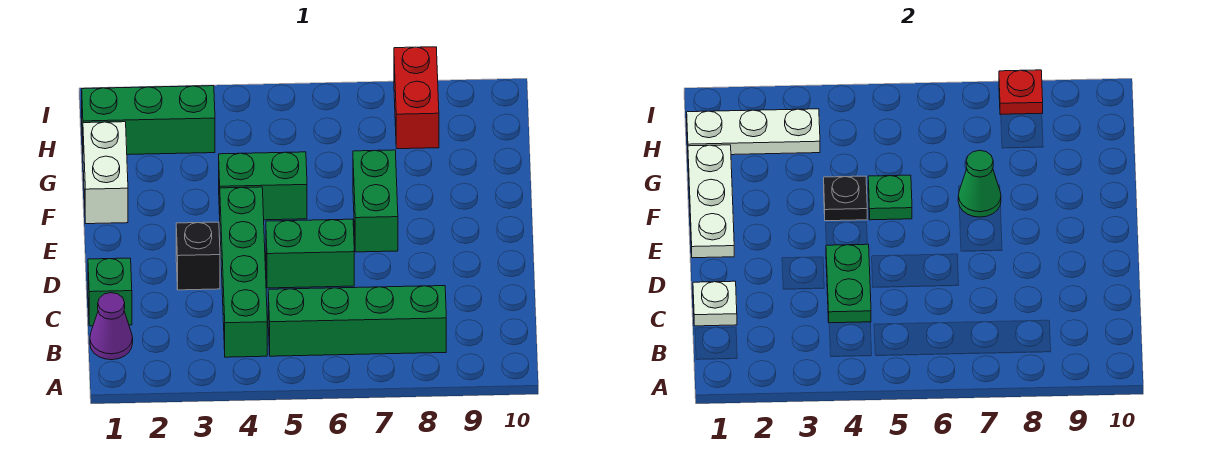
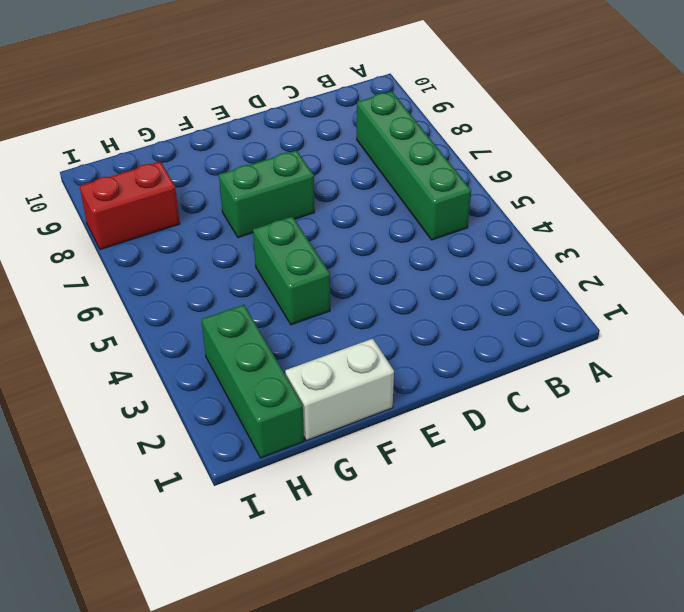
none -> purple 1x1 cone [90,293,133,360]
none -> green 1x4 brick [220,187,267,357]
none -> green 1x1 brick [88,258,132,326]

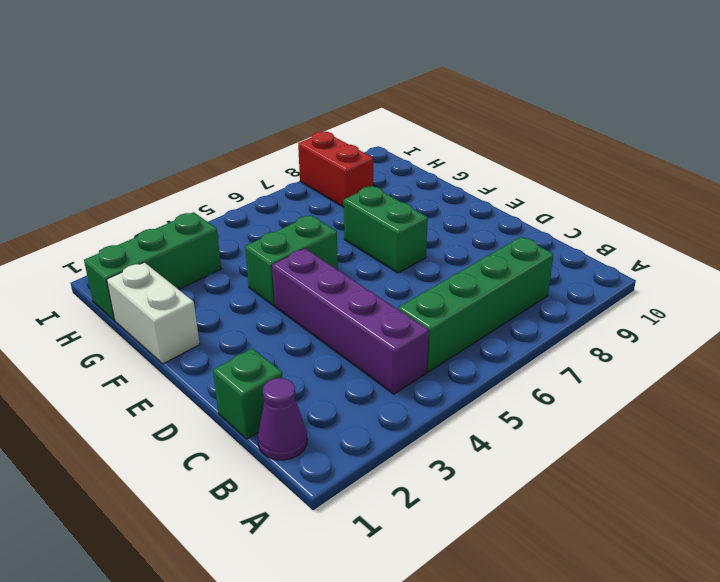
purple 1x4 brick [272,249,429,394] -> green 1x4 brick [220,187,267,357]
none -> black 1x1 brick [176,222,220,290]
none -> green 1x2 brick [266,219,354,288]
none -> white 1x1 plate [693,281,737,326]

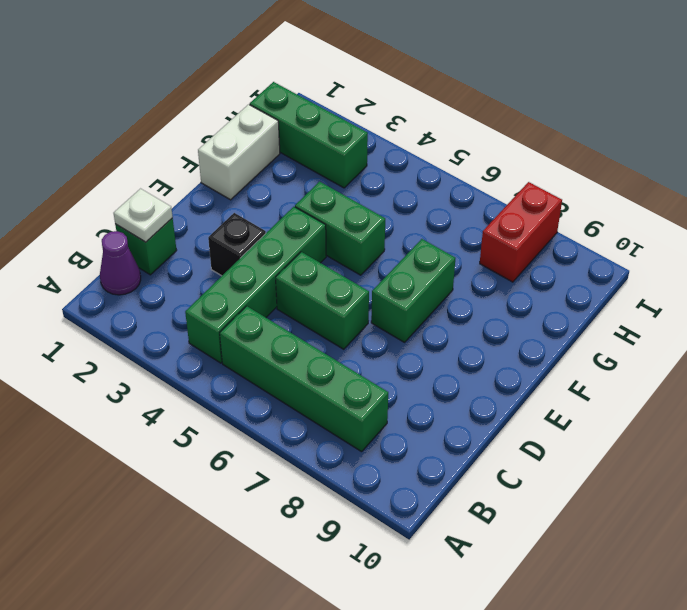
none -> green 1x2 plate [826,244,871,323]
none -> white 1x3 plate [688,145,734,258]
none -> black 1x1 plate [824,176,867,221]

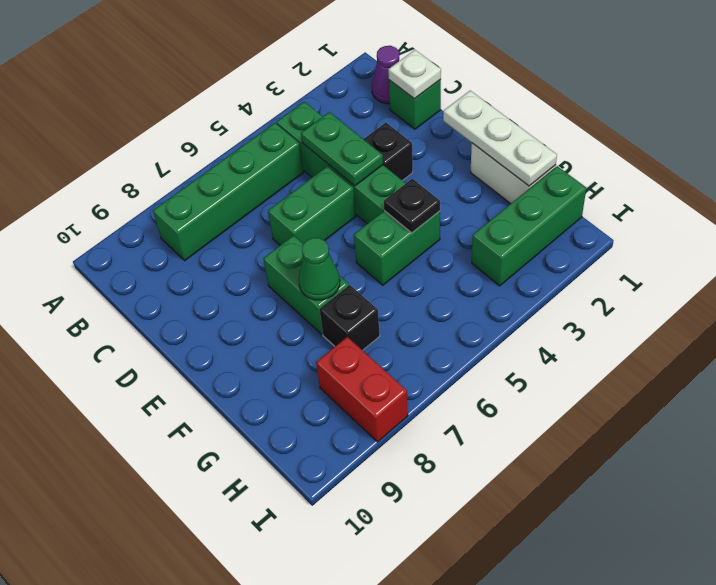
black 1x1 brick [320,285,380,350] -> none
none -> green 1x1 plate [868,175,912,220]
none -> white 1x3 plate [687,109,820,155]
none -> red 1x1 plate [999,70,1043,115]

